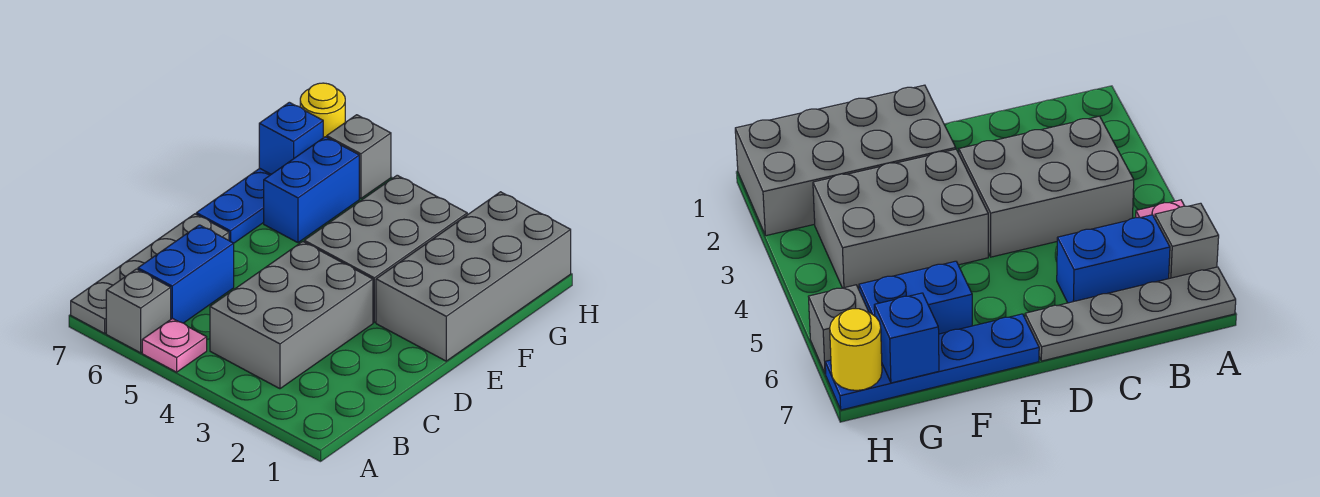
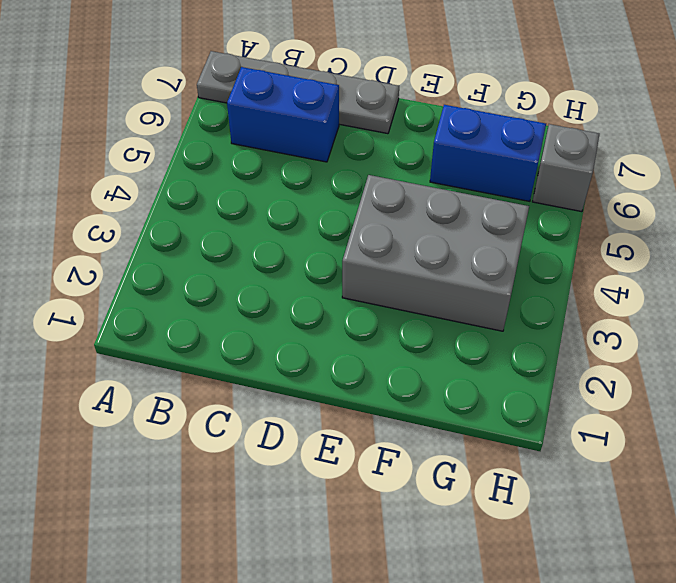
none -> pink 1x1 plate [142,318,207,372]
none -> grey 1x1 brick [106,269,171,353]
none -> grey 2x3 brick [210,242,373,389]

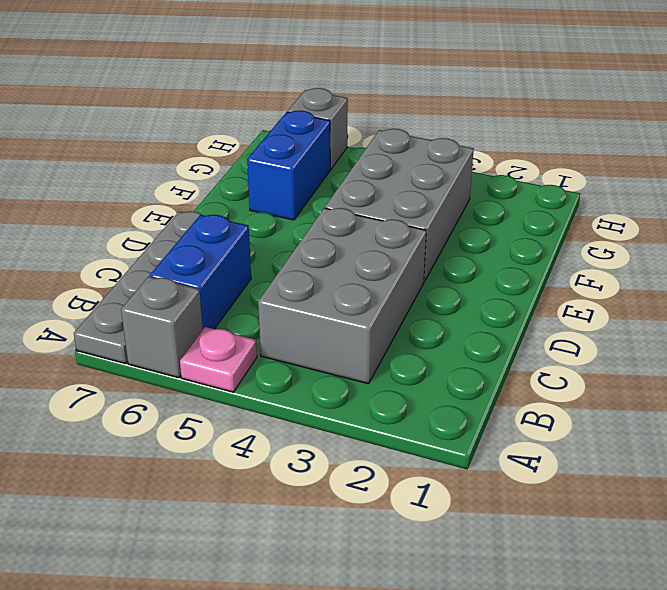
none -> grey 2x4 brick [376,192,571,361]
none -> blue 1x4 plate [196,168,271,243]
none -> blue 1x1 brick [259,102,323,174]

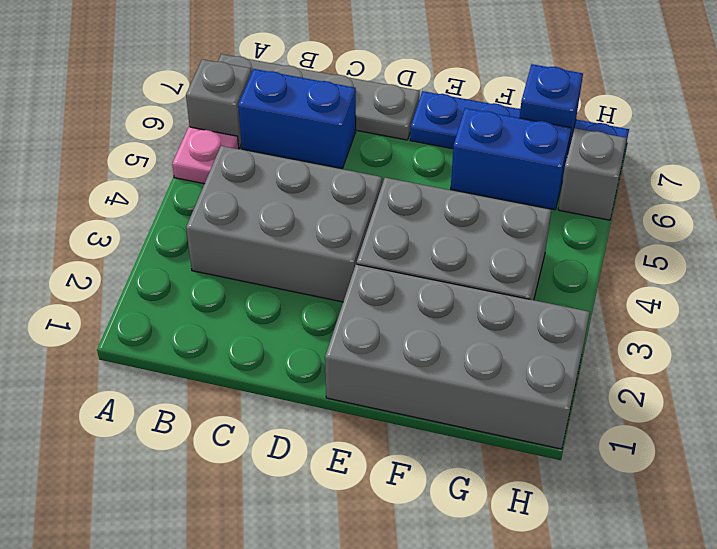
none -> yellow 1x1 round brick [300,83,345,138]

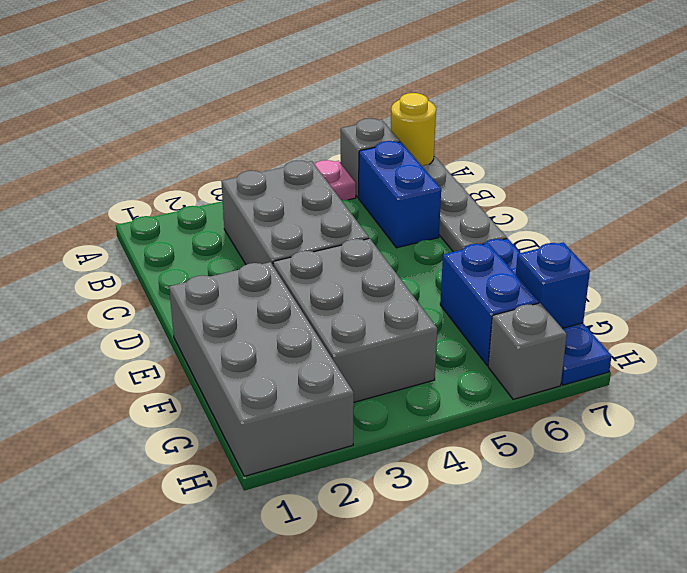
yellow 1x1 round brick [391,93,436,166] -> yellow 1x1 round brick moved to [300,83,345,138]

